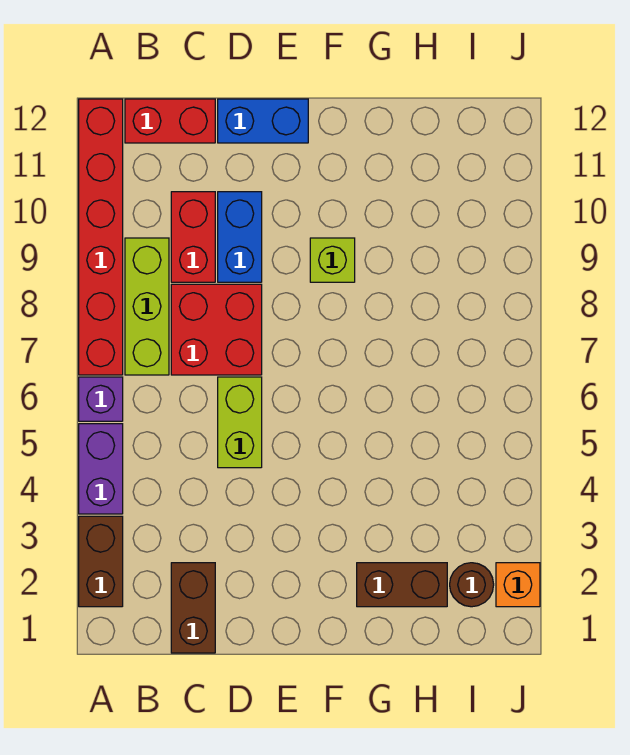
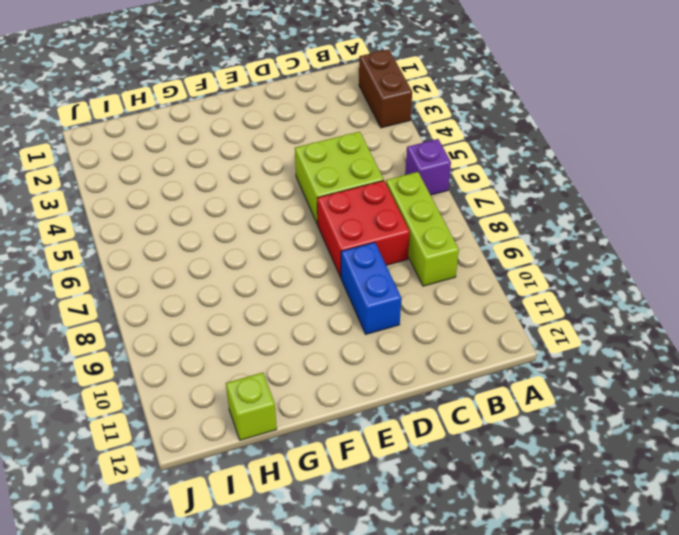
lime 2x2 brick [295,132,384,224] -> lime 1x2 brick [218,377,262,468]
lime 1x1 brick [226,373,277,440] -> lime 1x1 brick moved to [310,238,355,282]
none -> purple 1x2 brick [79,424,123,514]
none -> red 1x6 brick [79,99,123,375]
none -> red 1x2 brick [125,99,215,143]

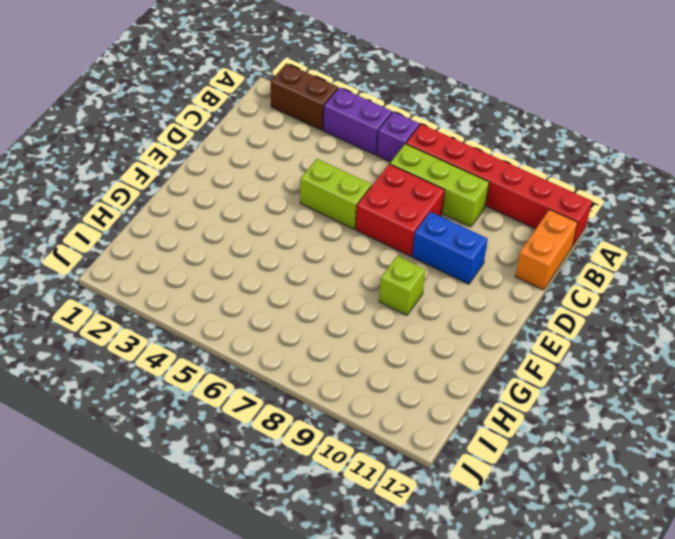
orange 1x2 brick [515,210,578,290] -> red 1x2 brick [125,99,215,143]
none -> brown 1x2 brick [171,563,215,653]
none -> red 1x2 brick [171,192,215,282]
none -> blue 1x2 brick [218,99,308,143]

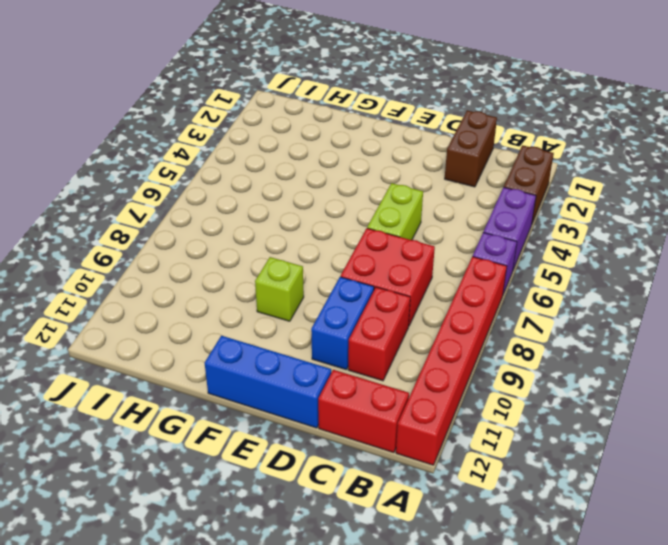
blue 1x3 brick [205,336,331,428] -> blue 1x2 brick [218,99,308,143]
none -> lime 1x3 brick [125,238,169,375]
none -> brown 1x2 brick [357,563,447,607]
none -> brown 1x1 round brick [450,563,494,607]

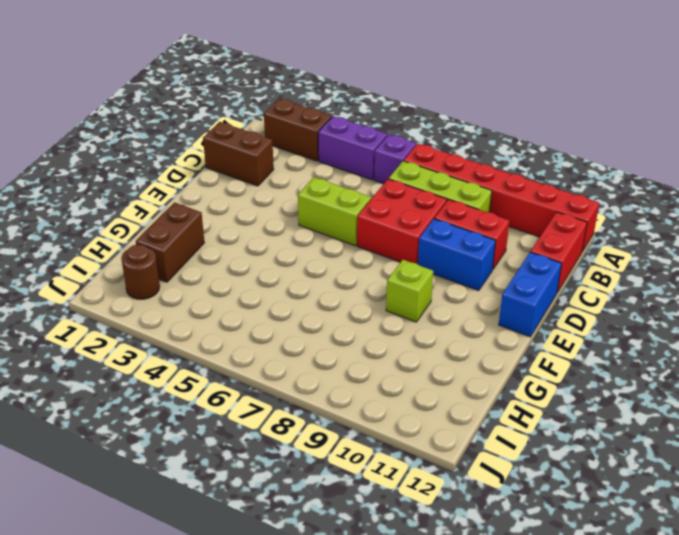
none -> orange 1x1 brick [496,563,540,607]

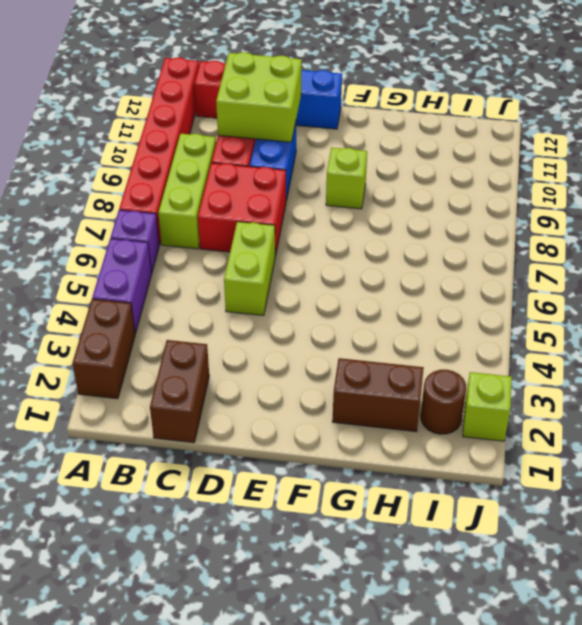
lime 2x2 brick [216,52,302,142] -> none
lime 1x1 brick [463,372,512,441] -> orange 1x1 brick [496,563,540,607]

